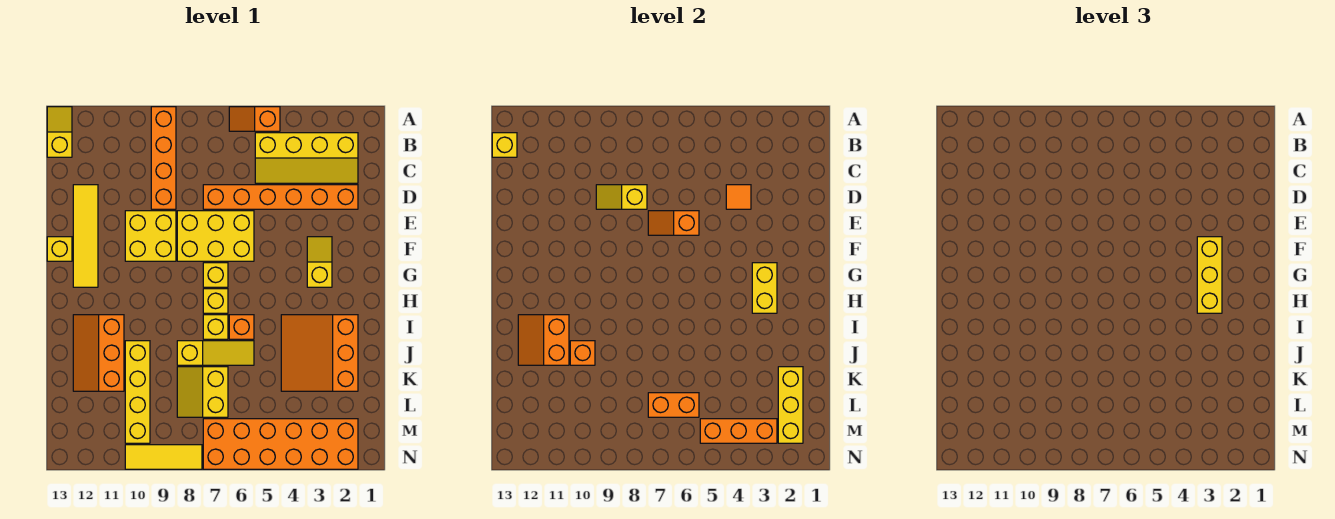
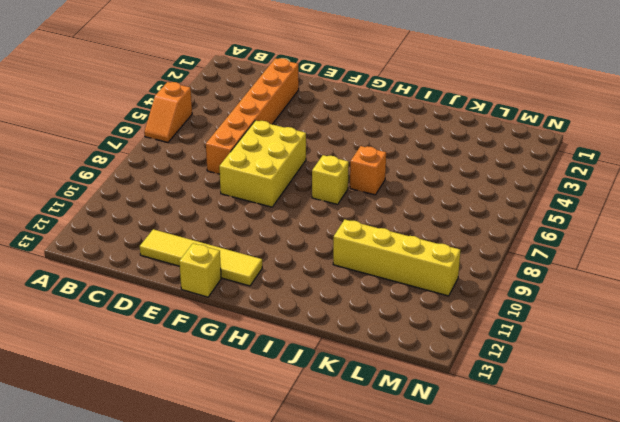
none -> orange 1x4 brick [151,107,176,209]
none -> yellow 1x2 slope [47,107,72,157]
none -> yellow 2x4 slope [255,133,358,183]
none -> yellow 2x2 brick [125,211,176,261]

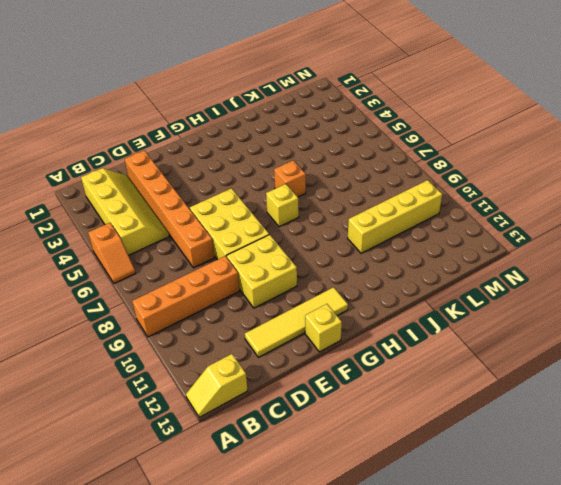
none -> yellow 1x2 slope [307,237,332,287]
none -> yellow 1x1 brick [203,263,228,287]
none -> orange 3x3 slope [281,315,358,391]
none -> yellow 1x1 brick [203,315,228,339]

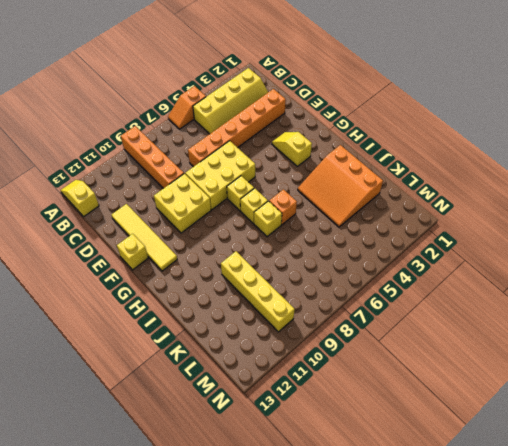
none -> orange 2x3 slope [73,315,124,391]
none -> yellow 1x3 slope [177,341,254,365]
none -> yellow 2x2 slope [177,367,228,417]
none -> orange 2x6 brick [203,419,358,469]

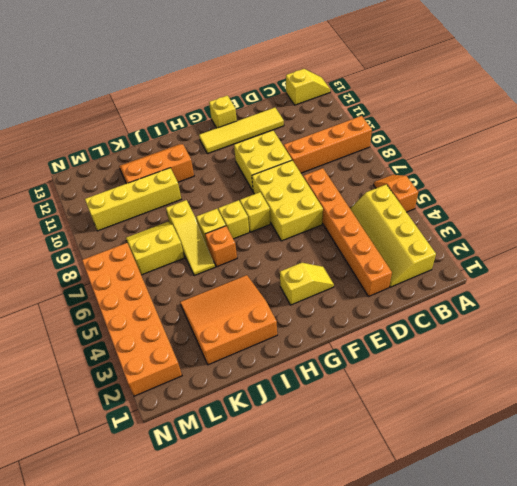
none -> yellow 1x3 tile [125,445,202,469]
none -> yellow 1x1 brick [492,133,517,157]
none -> orange 1x1 tile [726,185,751,209]
none -> yellow 1x2 slope [596,185,647,209]

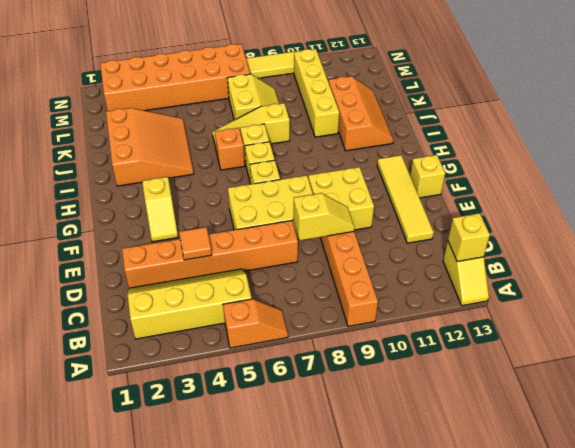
none -> orange 1x2 slope [648,211,699,235]
none -> yellow 1x2 brick [752,263,777,313]
none -> orange 2x2 slope [518,315,569,365]
none -> orange 1x1 brick [570,341,595,365]

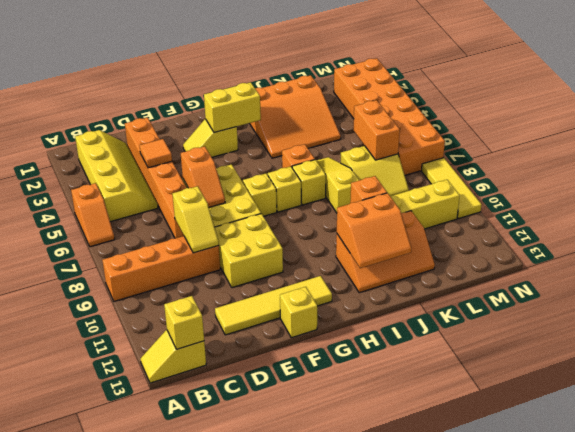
none -> yellow 1x3 brick [778,367,803,443]
none -> orange 1x3 brick [700,419,777,443]
none -> yellow 1x3 brick [1197,237,1222,313]

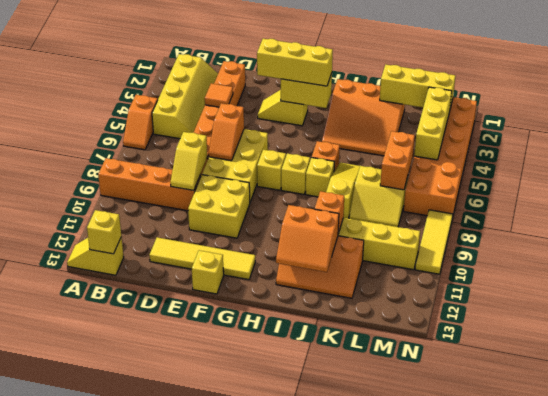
yellow 1x3 brick [414,87,452,160] -> orange 1x3 brick [700,419,777,443]

